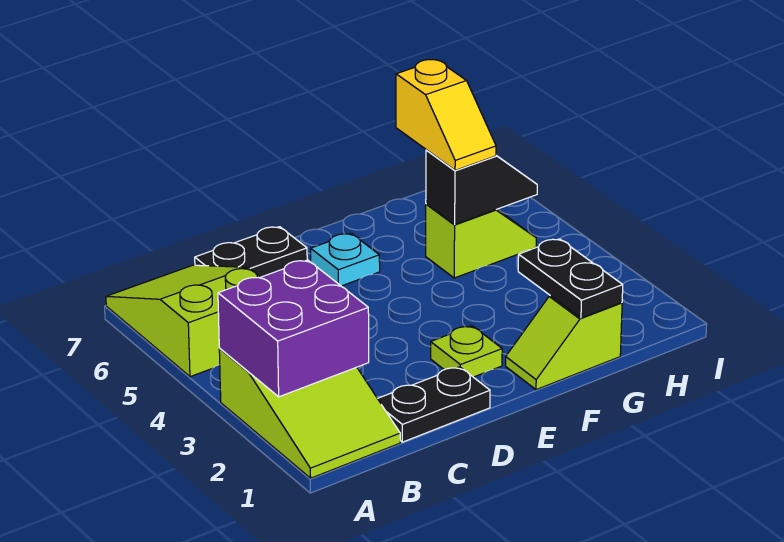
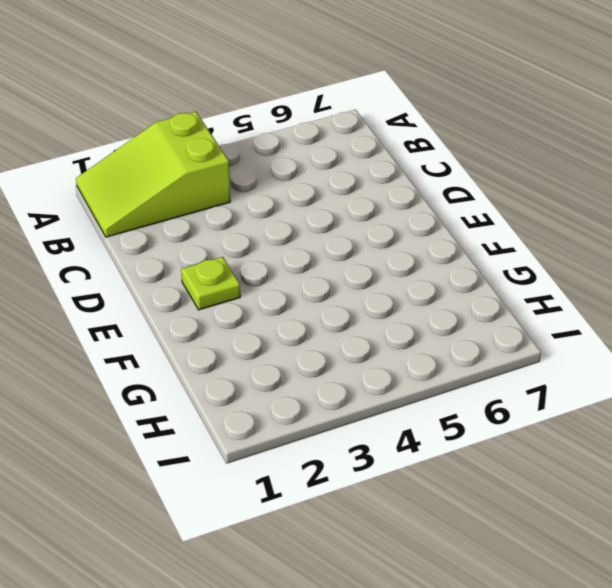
none -> lime 2x3 slope [106,265,260,377]
none -> black 1x2 plate [378,367,490,442]
none -> black 1x2 plate [195,227,307,277]

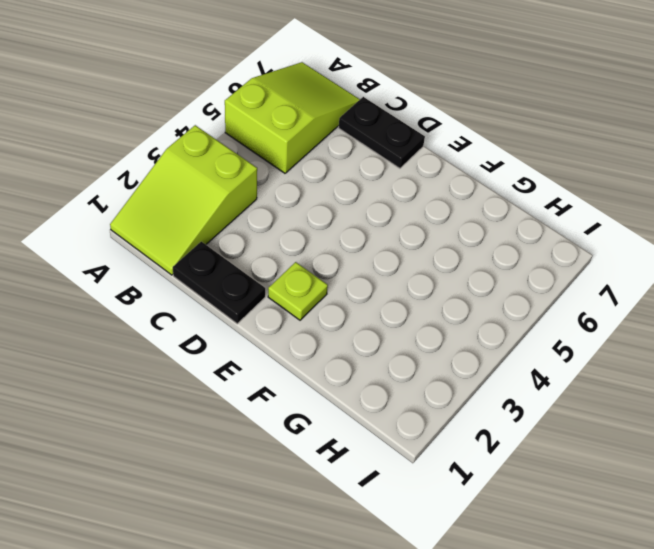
none -> cyan 1x1 plate [311,234,380,286]
none -> lime 1x2 slope [506,296,622,390]
none -> lime 1x2 slope [426,204,536,278]

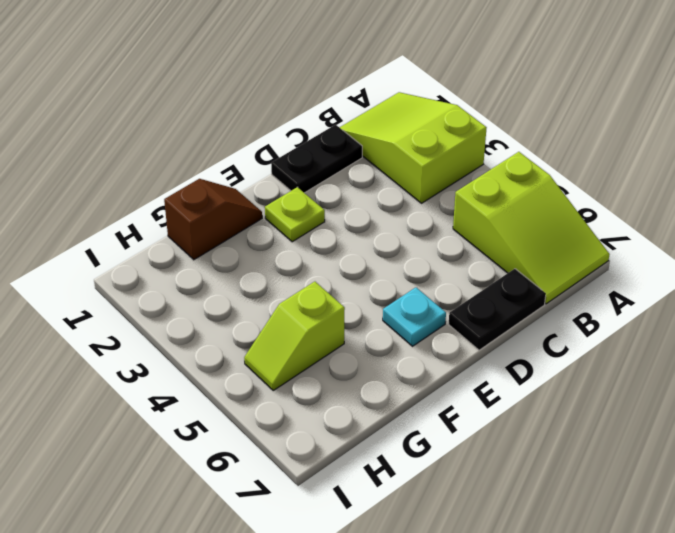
brown 1x2 slope [164,179,262,260] -> lime 1x2 slope [506,296,622,390]
none -> purple 2x2 brick [218,260,369,397]
none -> black 1x2 plate [518,239,623,318]
none -> black 1x2 slope [426,150,537,224]

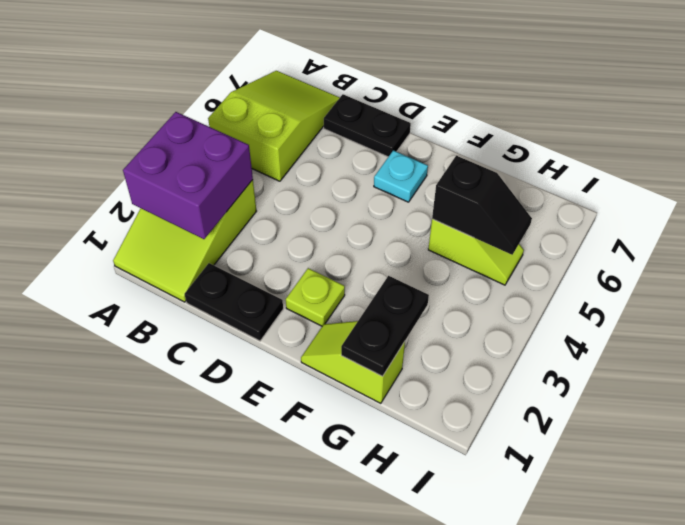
none -> yellow 1x2 slope [396,60,496,170]

